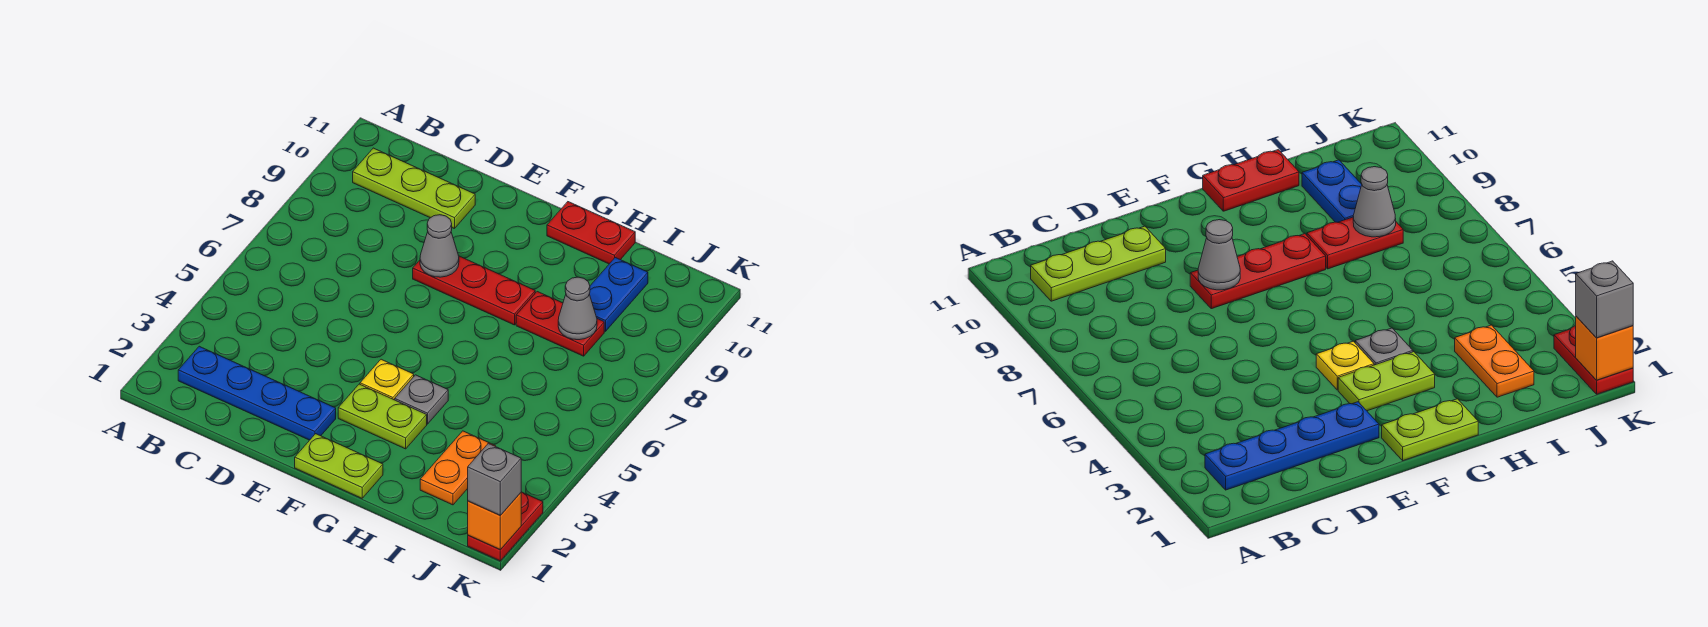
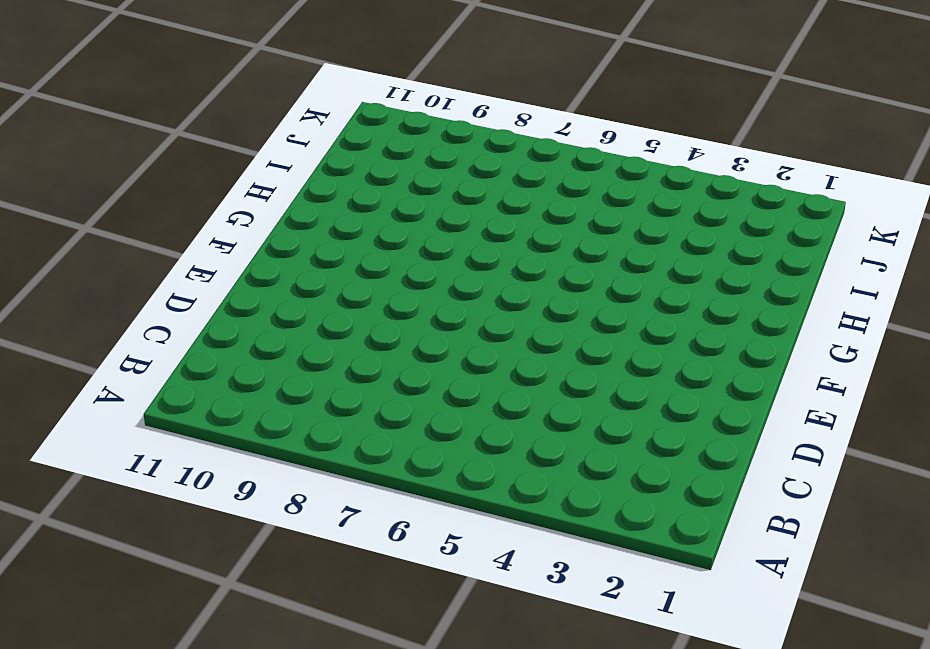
none -> blue 1x4 plate [178,346,336,440]
none -> lime 1x3 plate [353,148,475,229]
none -> red 1x3 plate [413,256,535,325]

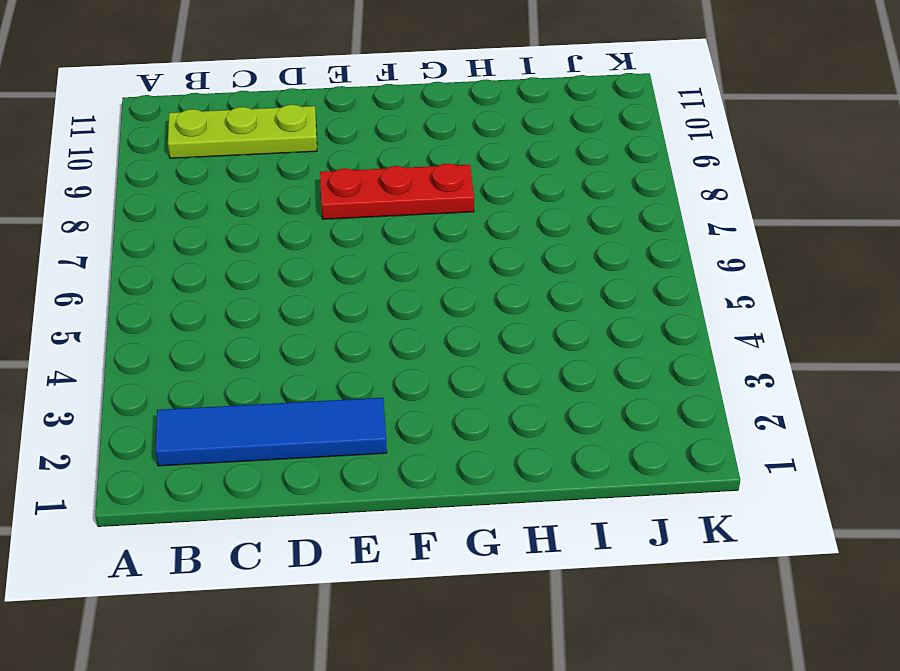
blue 1x4 tile [156,398,387,466] -> blue 1x4 plate [178,346,336,440]
none -> lime 1x2 plate [295,434,383,498]
none -> lime 1x2 plate [338,384,427,449]
none -> yellow 1x1 plate [360,359,414,400]

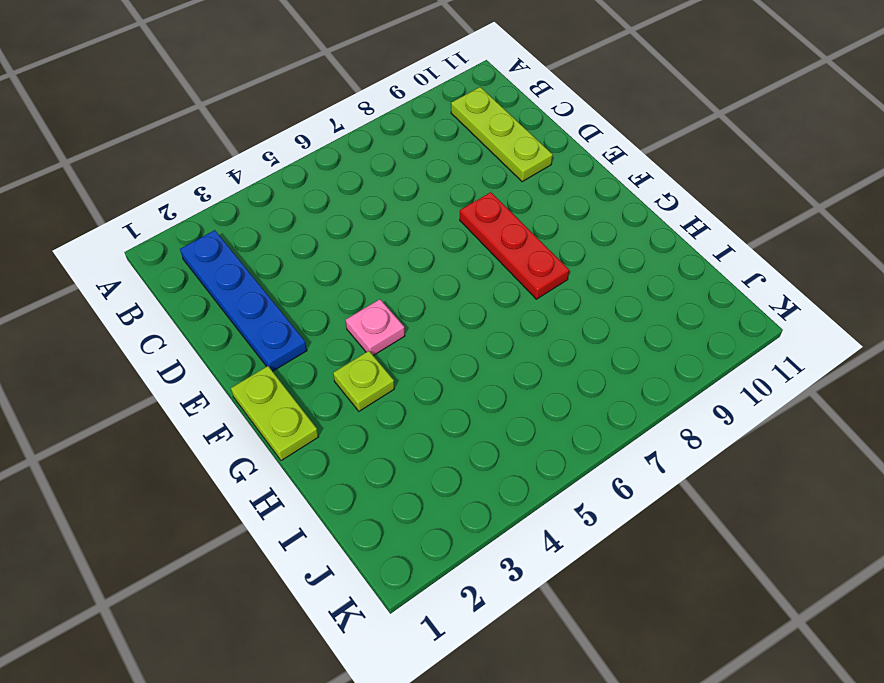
pink 1x1 plate [346,299,405,356] -> yellow 1x1 plate [360,359,414,400]
lime 1x1 plate [333,351,394,411] -> lime 1x2 plate [338,384,427,449]
none -> grey 1x1 plate [395,375,448,424]
none -> red 1x2 plate [547,202,635,264]
none -> red 1x2 plate [516,292,604,356]

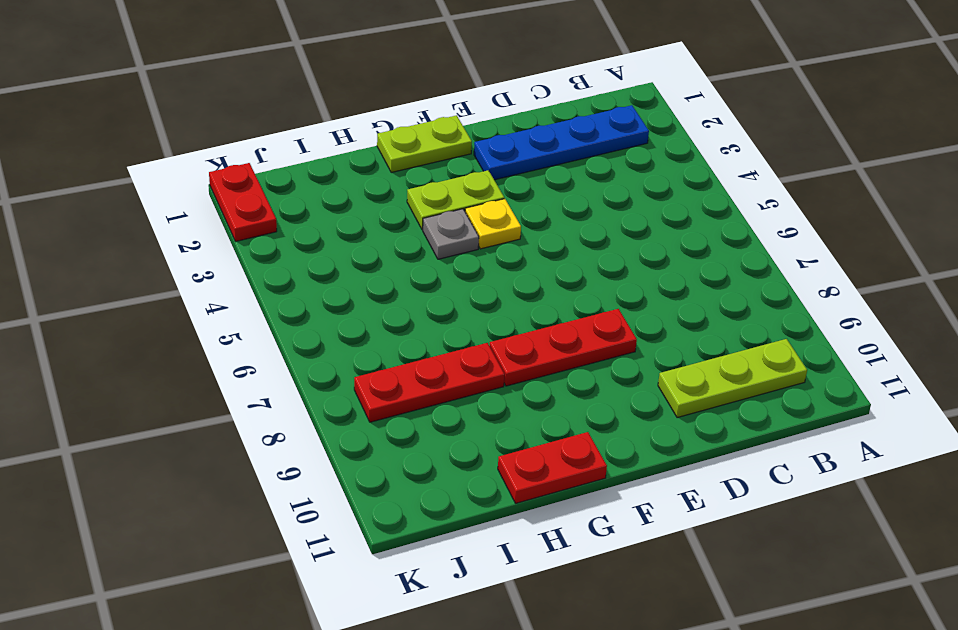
red 1x3 plate [354,343,505,422] -> red 1x2 plate [516,292,604,356]
none -> orange 1x2 plate [420,431,495,505]
none -> blue 1x2 plate [590,258,648,331]
none -> grey 1x1 cone [420,215,459,277]

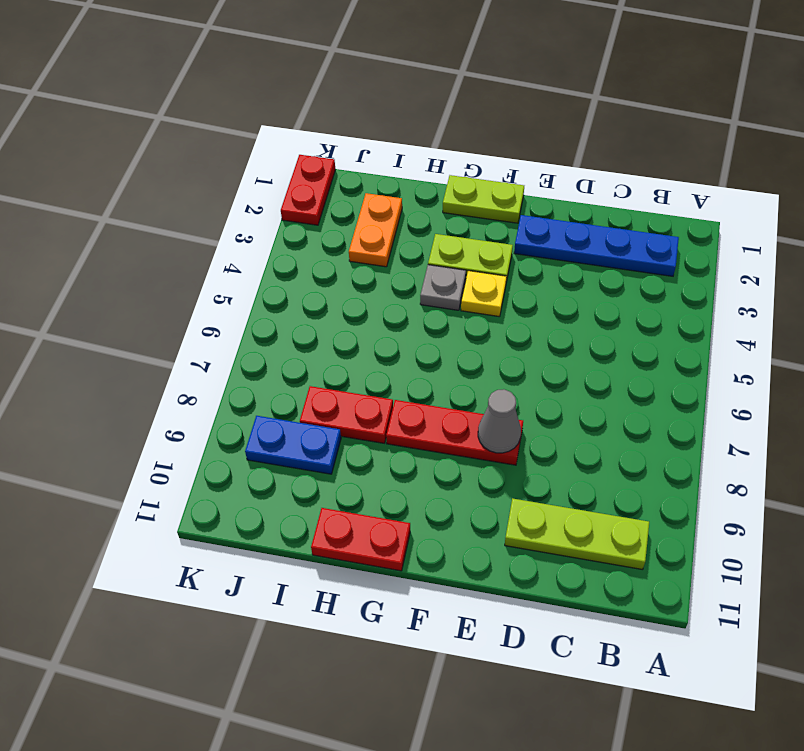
blue 1x2 plate [245,416,341,474] -> blue 1x2 plate turned to [590,258,648,331]
none -> grey 1x1 cone [558,277,597,340]
none -> orange 1x1 brick [468,493,521,550]
none -> grey 1x1 brick [468,443,521,515]

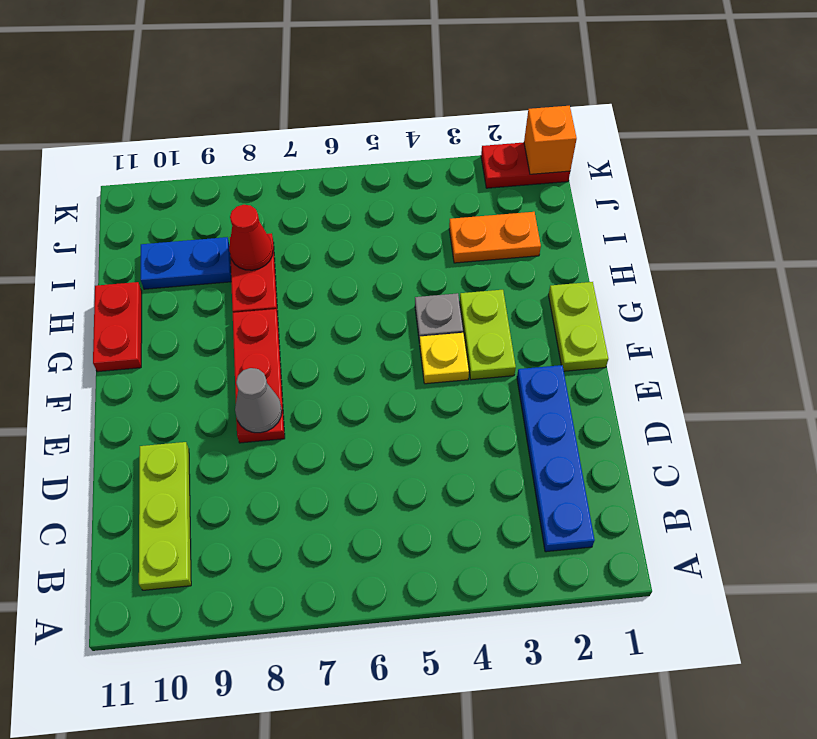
red 1x1 cone [229,205,273,270] -> grey 1x1 cone [558,277,597,340]
none -> grey 1x1 brick [468,443,521,515]

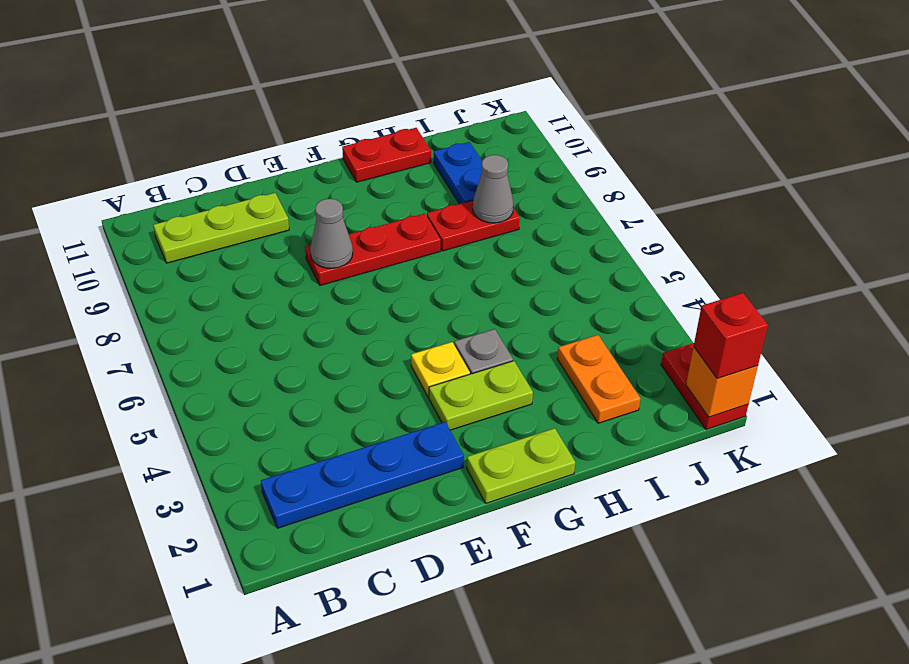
red 1x1 brick [694,293,768,379] -> grey 1x1 brick [468,443,521,515]

